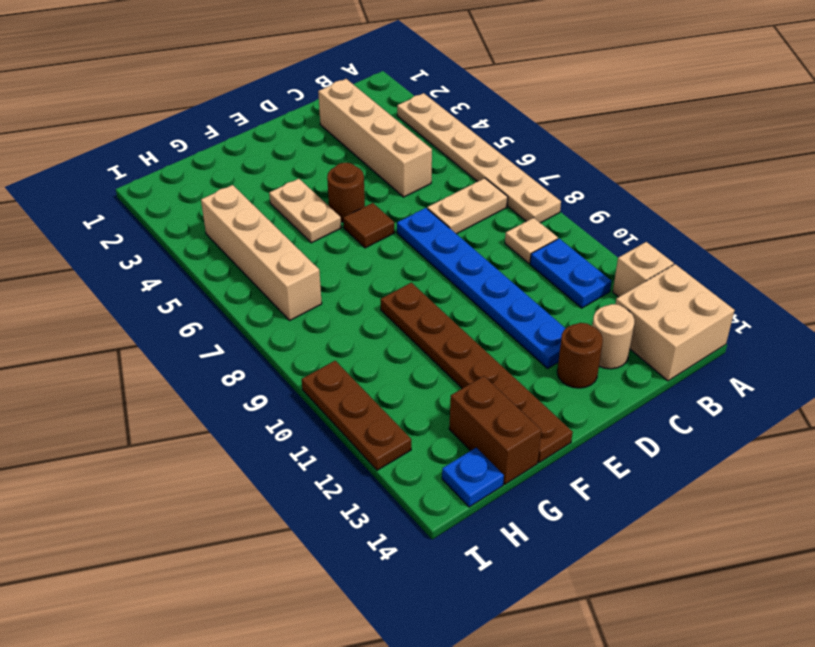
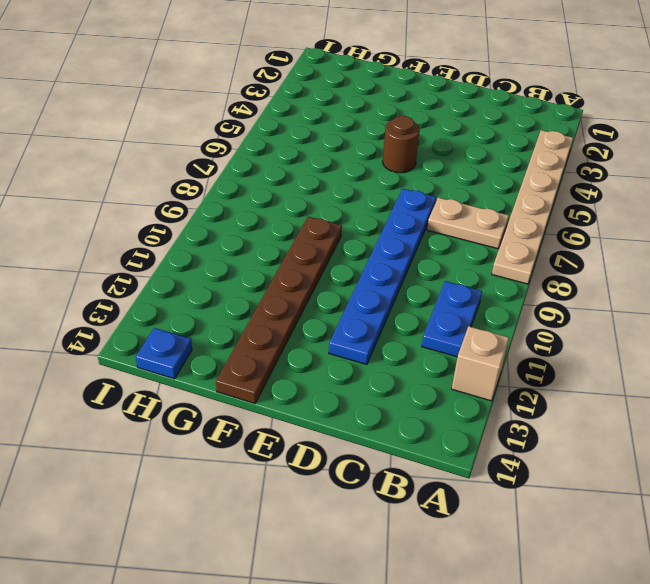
none -> tan 2x2 brick [616,264,735,381]
none -> tan 1x1 plate [505,218,558,263]
none -> tan 1x4 brick [318,79,432,197]

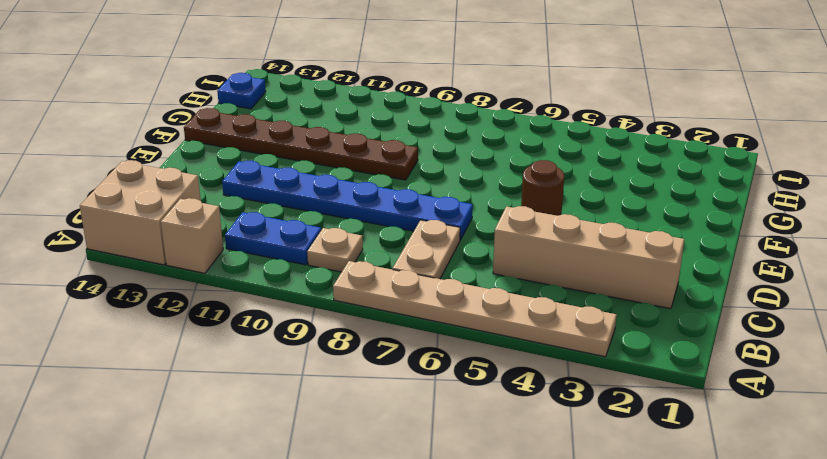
none -> tan 1x1 round brick [592,304,634,369]
none -> brown 1x1 round brick [557,323,603,388]
none -> brown 1x1 tile [343,203,395,248]

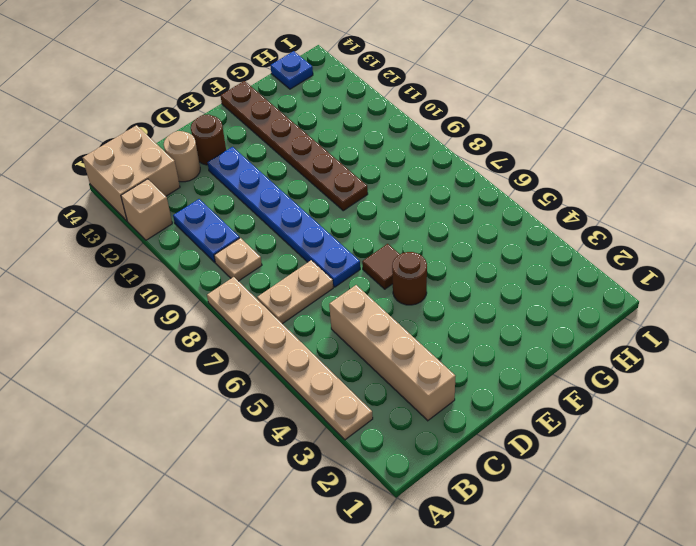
none -> tan 1x2 plate [269,179,341,243]
none -> brown 1x2 brick [449,376,541,484]
none -> tan 1x4 brick [201,185,322,320]

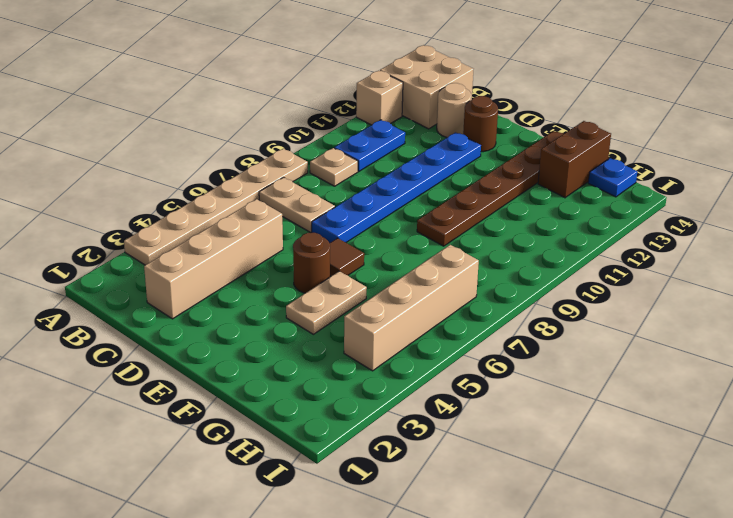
none -> brown 1x3 plate [302,361,411,470]

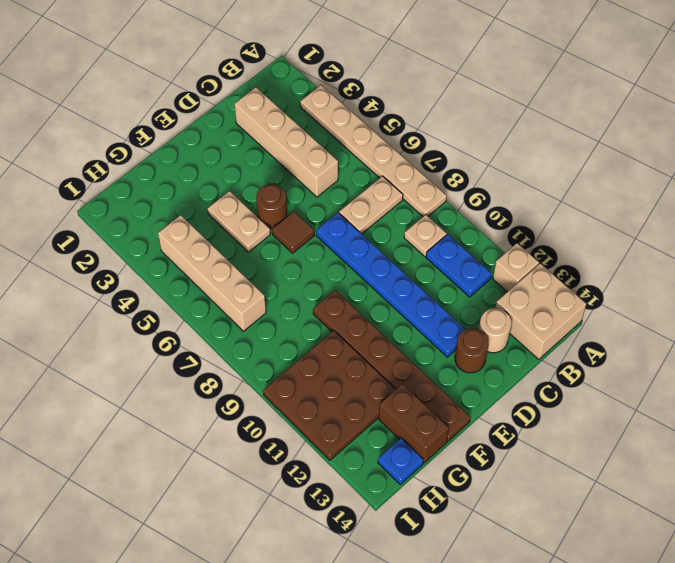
brown 3x3 plate [263,331,396,460] -> brown 1x3 plate [302,361,411,470]

